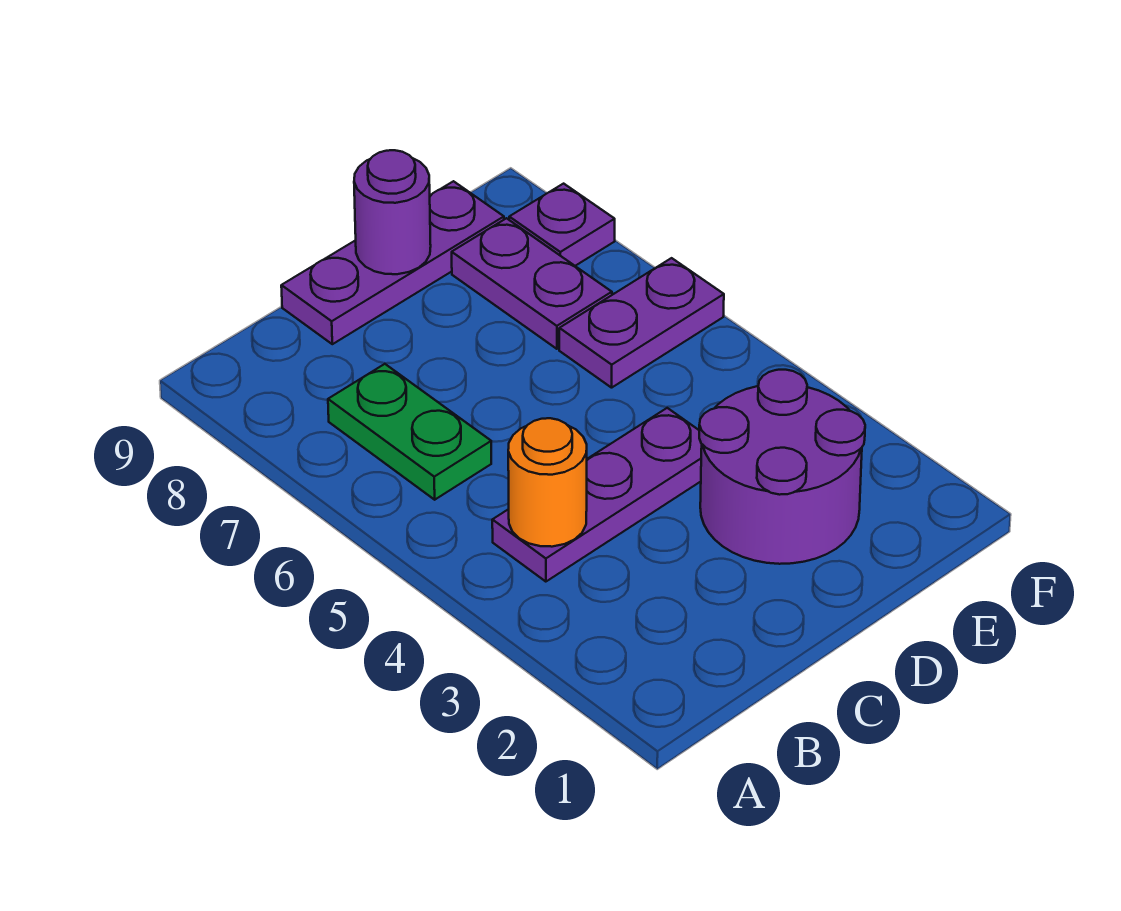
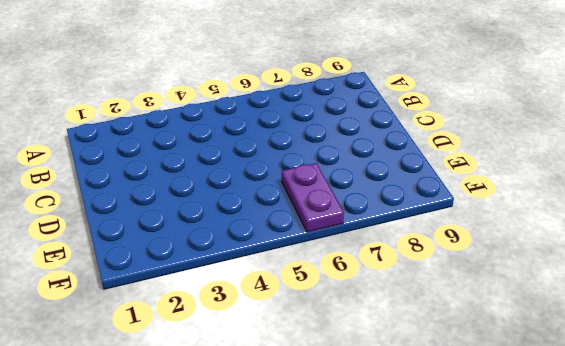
none -> purple 1x3 plate [492,408,702,582]
none -> green 1x2 plate [328,364,491,500]

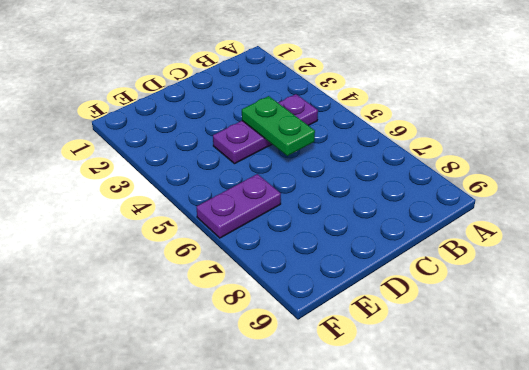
green 1x2 plate [242,96,315,156] -> green 1x2 plate moved to [328,364,491,500]
none -> purple 1x3 plate [281,181,504,344]
none -> purple 2x2 round brick [699,370,865,564]

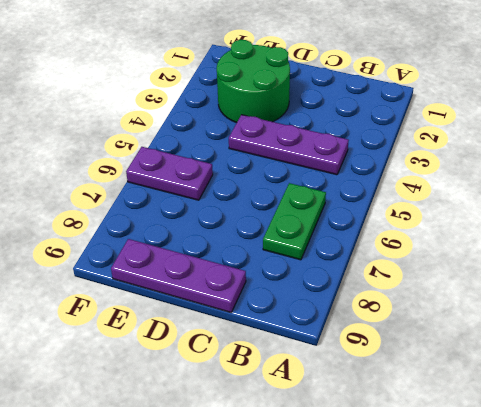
green 2x2 round brick [217,40,290,123] -> purple 2x2 round brick [699,370,865,564]
none -> purple 1x2 plate [452,218,612,349]
none -> purple 1x1 plate [509,184,615,266]

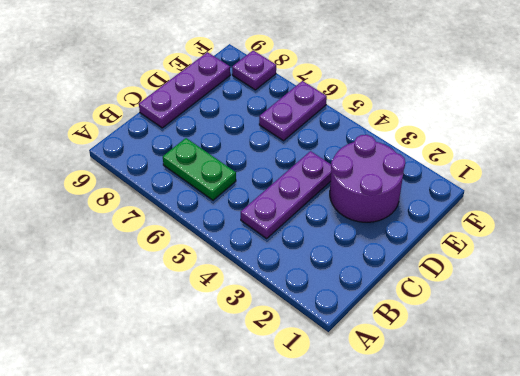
none -> purple 1x2 plate [452,218,612,349]
none -> orange 1x1 round brick [508,418,587,547]

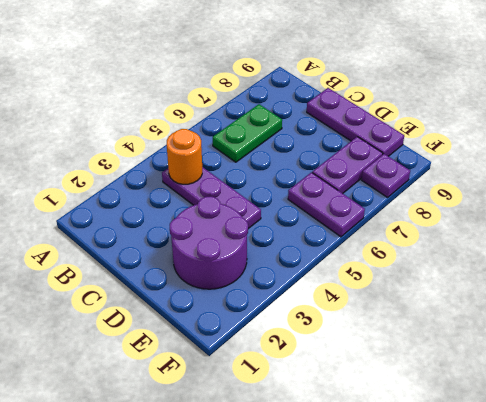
none -> purple 1x1 round brick [354,150,431,274]

